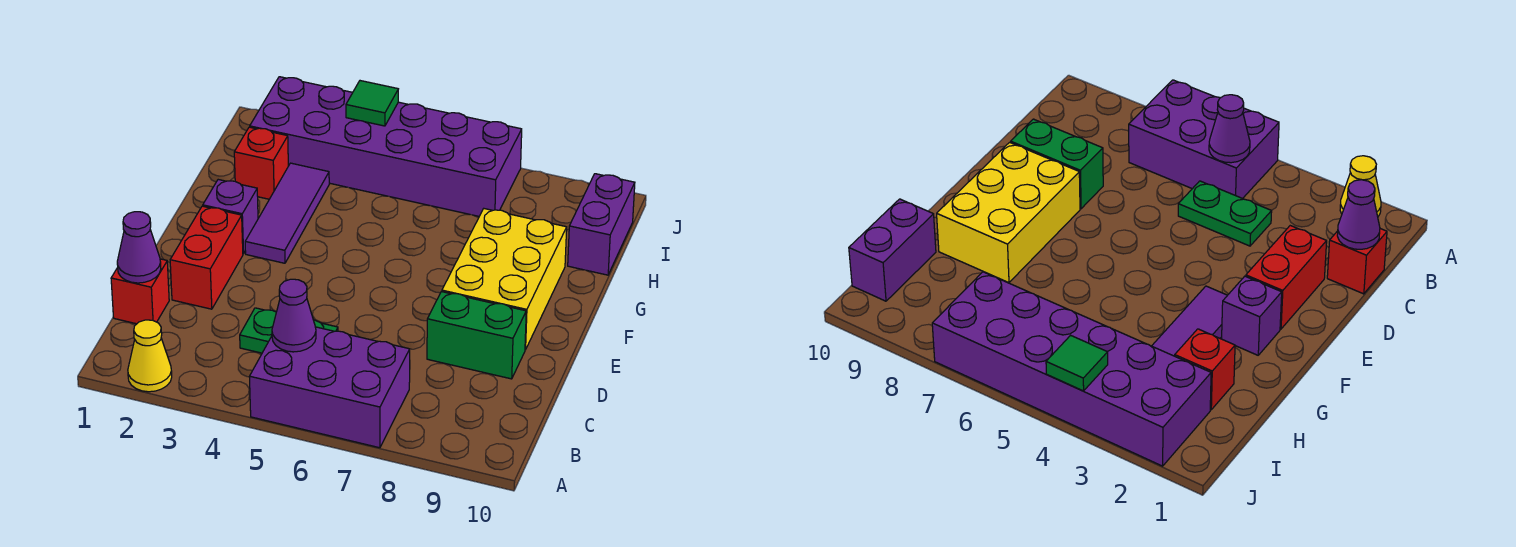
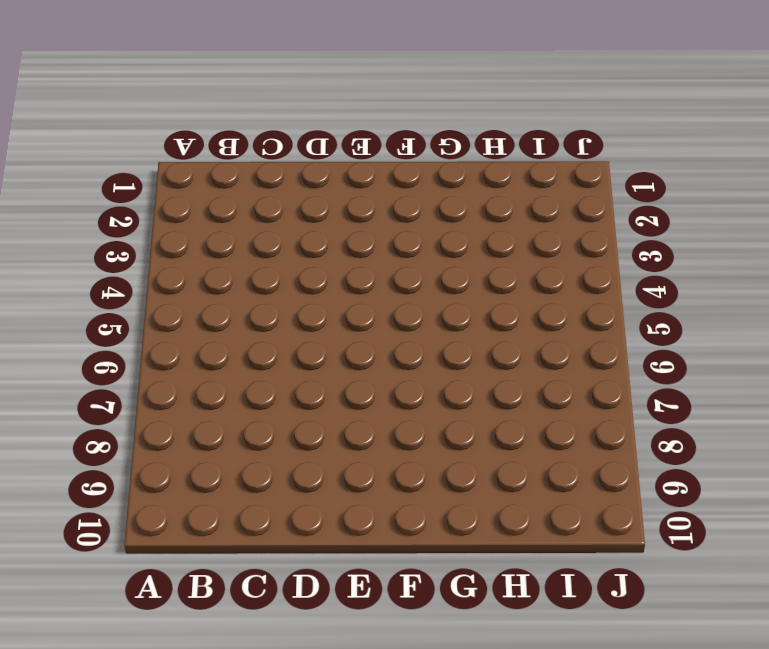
none -> yellow 1x1 cone [128,320,172,392]
none -> purple 2x3 brick [249,327,410,448]
none -> red 1x1 brick [111,259,169,324]

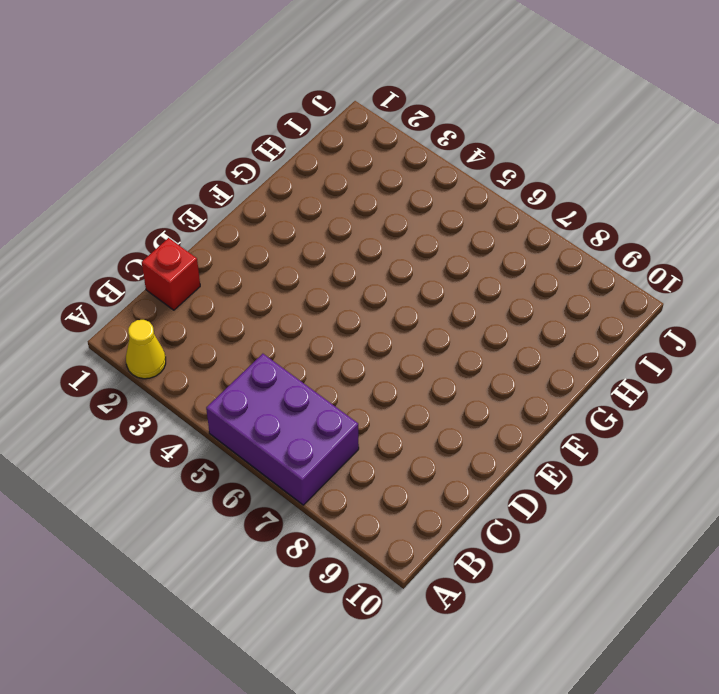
none -> green 1x2 plate [240,308,338,353]
none -> red 1x2 brick [170,206,243,309]
none -> green 1x2 brick [427,292,526,379]

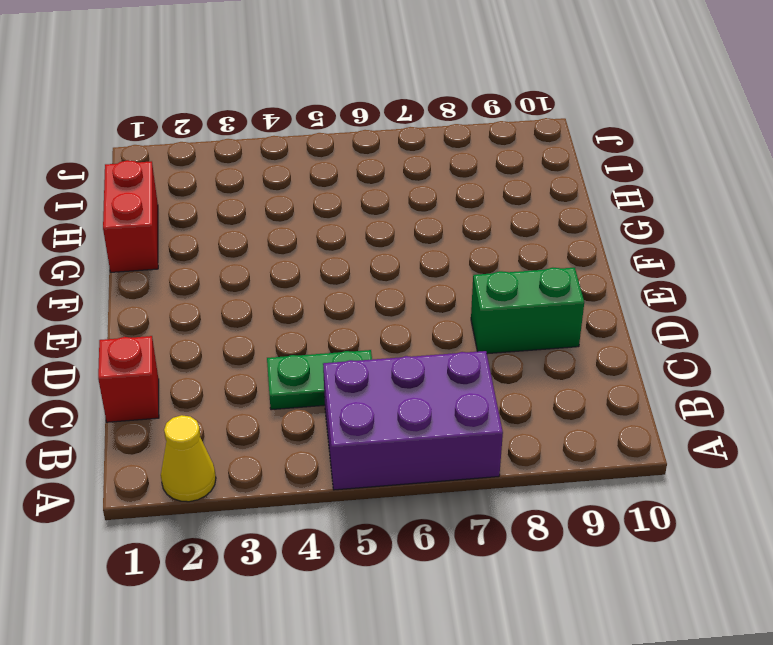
red 1x2 brick [103,160,158,272] -> red 1x2 brick moved to [170,206,243,309]
none -> yellow 2x3 brick [442,209,567,350]
none -> purple 1x1 brick [203,180,258,254]
none -> purple 1x3 tile [245,163,329,263]

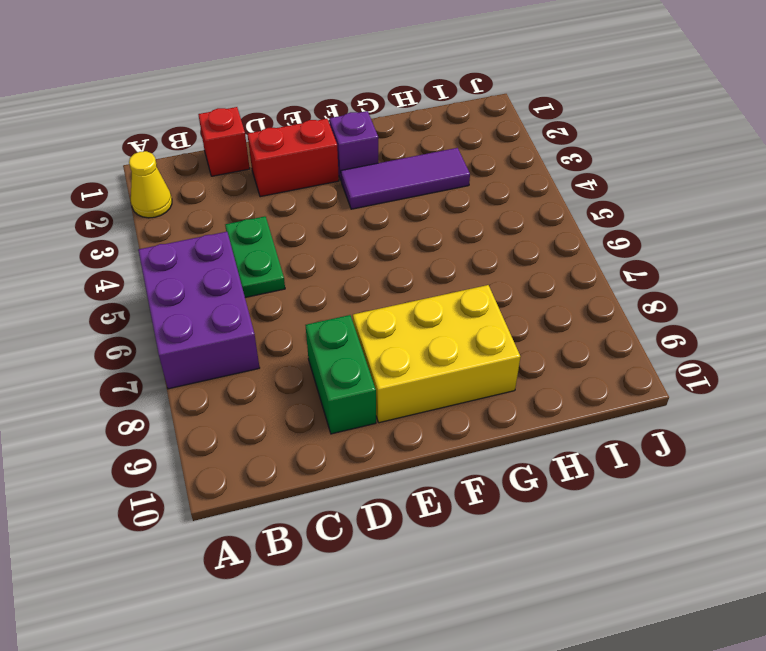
none -> red 1x1 brick [234,127,288,199]
none -> purple 1x2 brick [568,174,635,275]
none -> purple 2x6 brick [250,77,522,216]

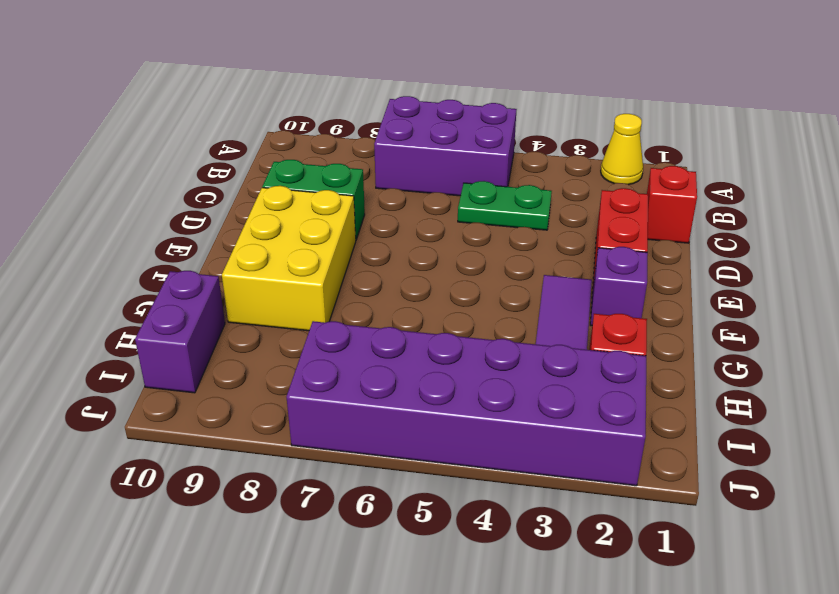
none -> purple 1x1 cone [272,279,316,352]
none -> purple 1x1 cone [117,212,161,283]
none -> green 1x1 tile [346,81,398,126]

